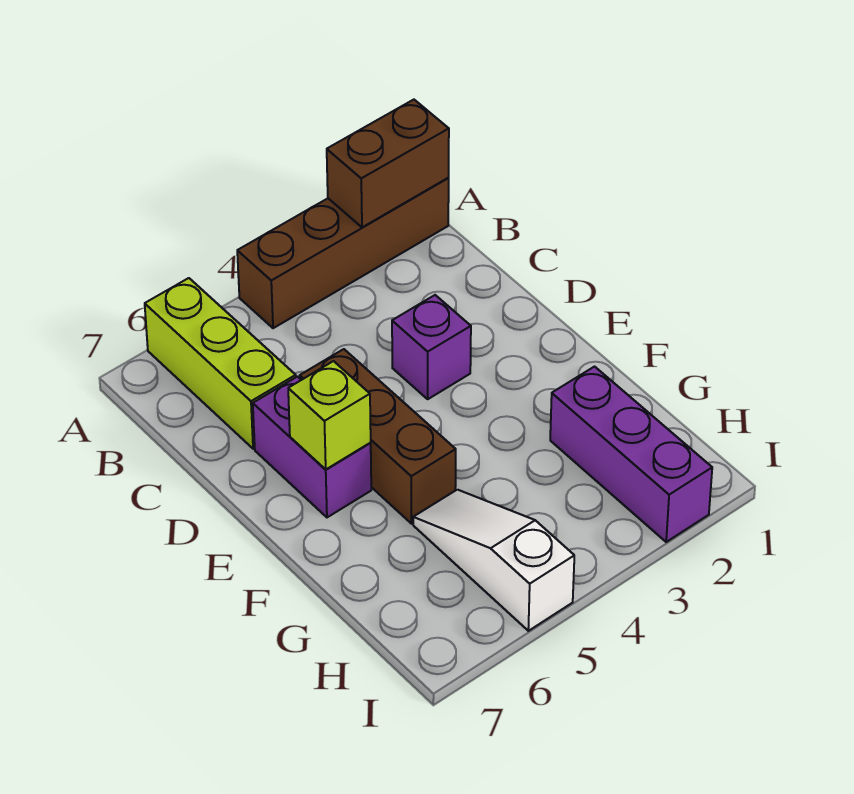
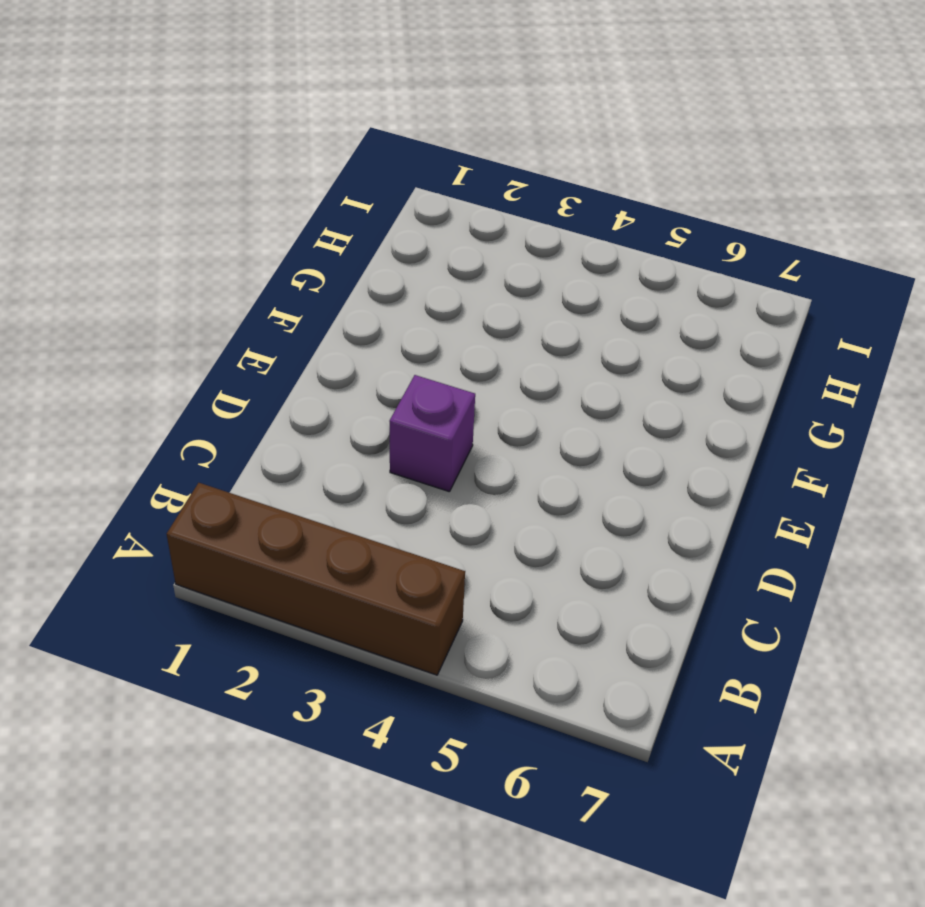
none -> lime 1x3 brick [145,278,296,449]
none -> brown 1x3 brick [300,349,456,524]

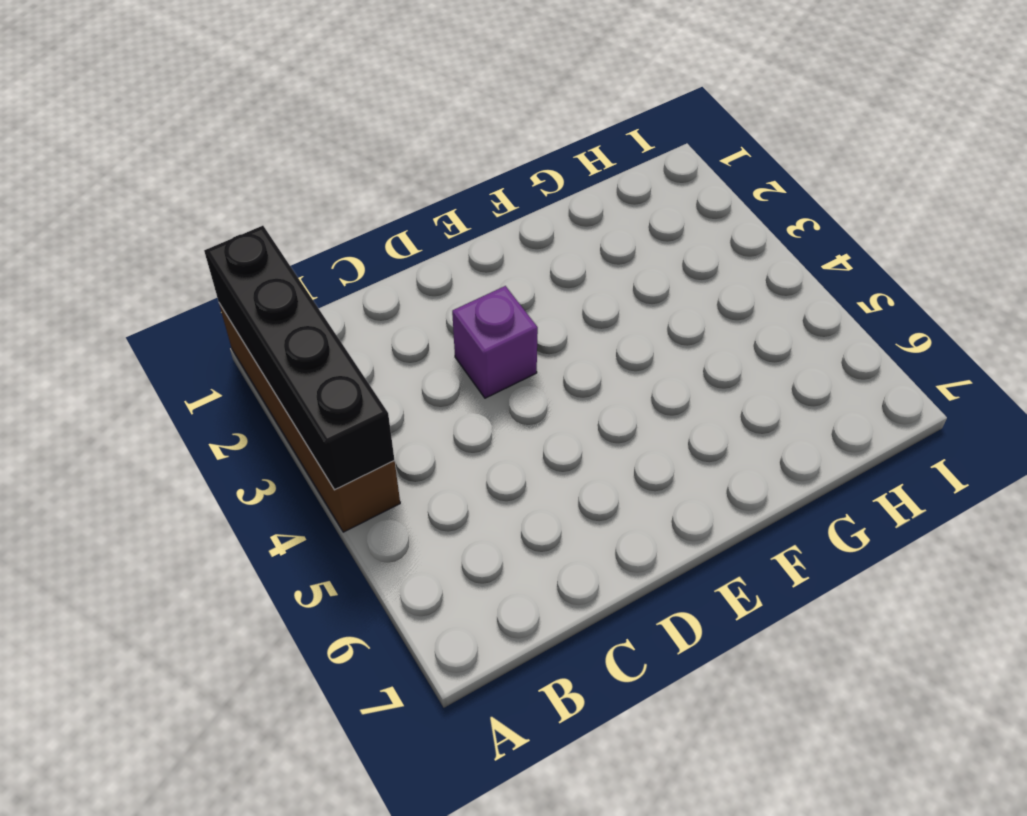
black 1x4 brick [204,226,394,490] -> brown 1x2 brick [327,100,449,227]
none -> lime 1x3 brick [145,278,296,449]
none -> brown 1x3 brick [300,349,456,524]

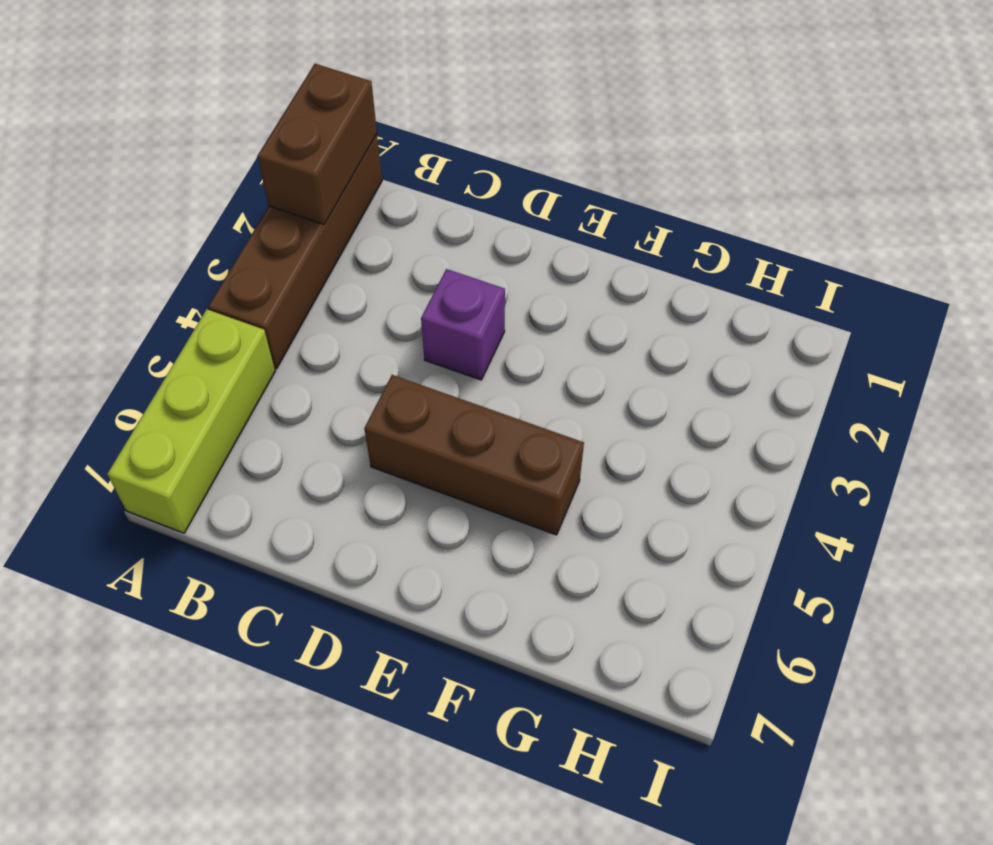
lime 1x3 brick [108,310,275,533] -> lime 1x3 brick turned to [145,278,296,449]
none -> purple 1x2 brick [253,377,371,517]
none -> purple 1x3 brick [550,367,712,542]

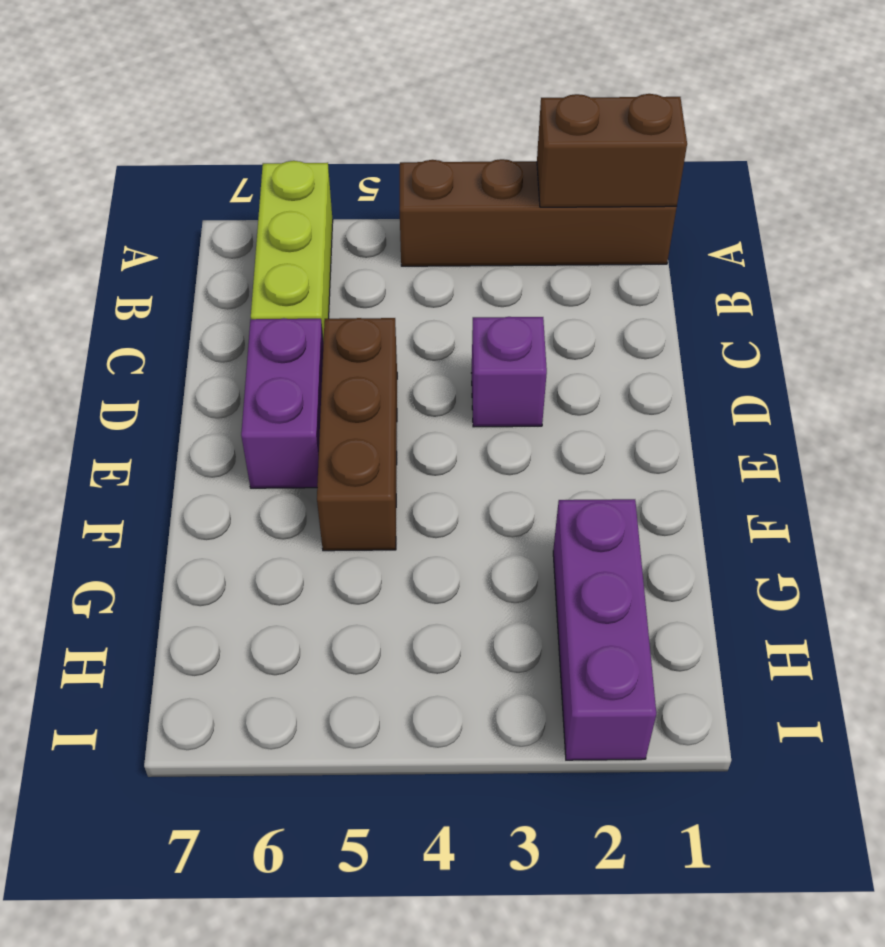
none -> white 1x3 slope [413,490,574,631]
none -> lime 1x1 brick [288,361,371,470]

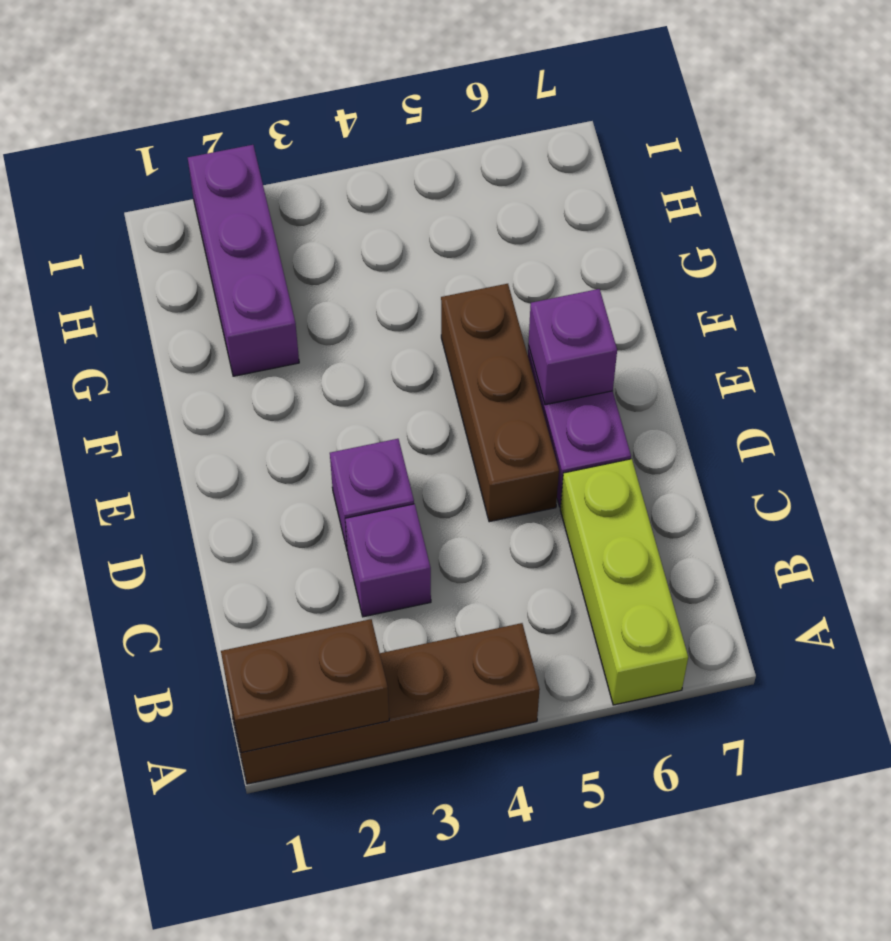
purple 1x1 brick [345,504,431,617] -> none
purple 1x1 brick [528,289,617,405] -> lime 1x1 brick [288,361,371,470]
none -> white 1x3 slope [413,490,574,631]

